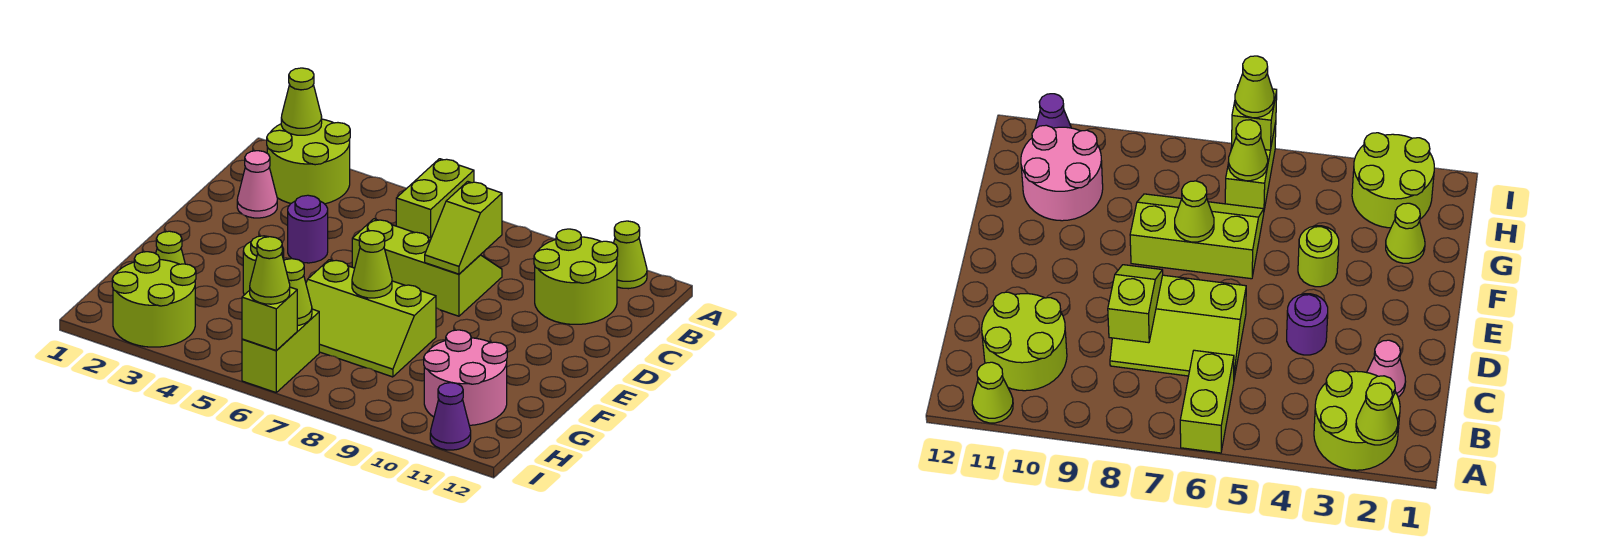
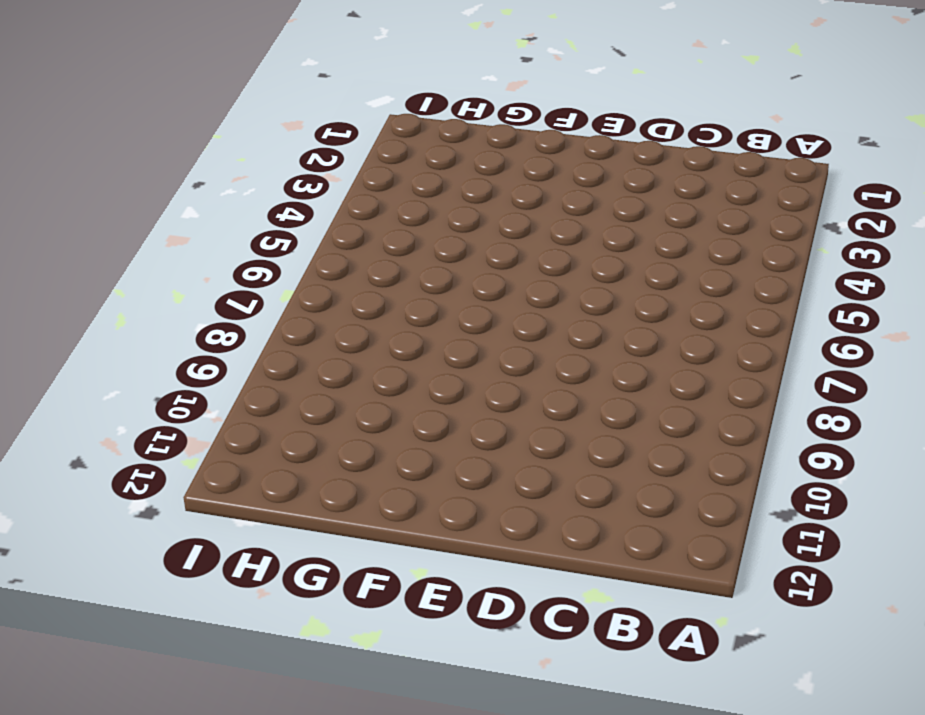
none -> lime 2x2 round brick [267,119,350,204]
none -> lime 1x2 brick [396,159,474,238]
none -> lime 1x1 cone [614,221,647,289]

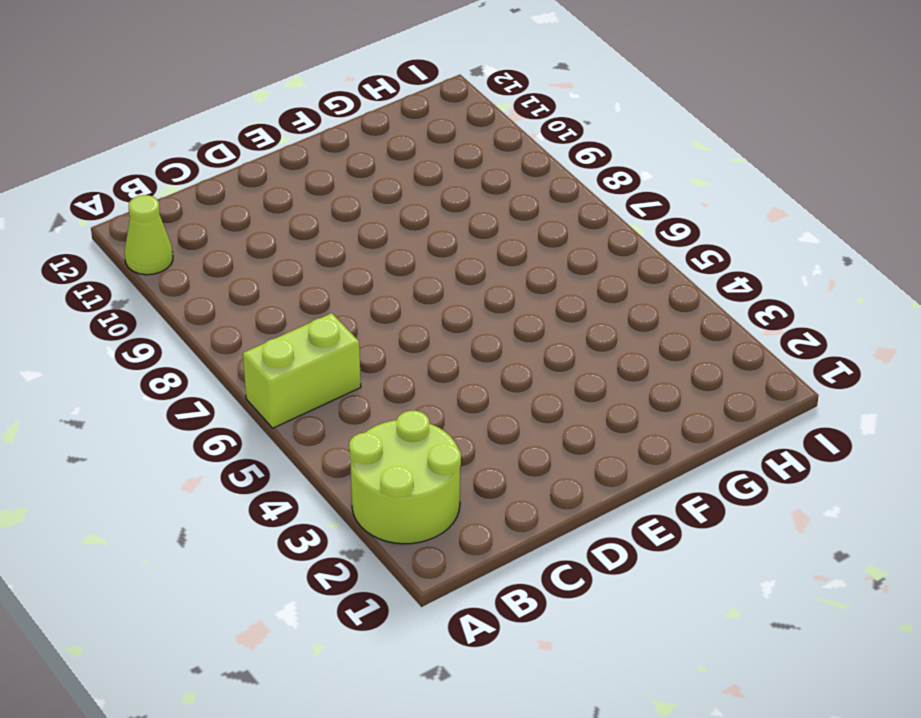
none -> lime 2x2 round brick [534,229,618,324]
none -> pink 1x1 cone [237,151,277,218]
none -> lime 2x3 slope [352,219,502,316]

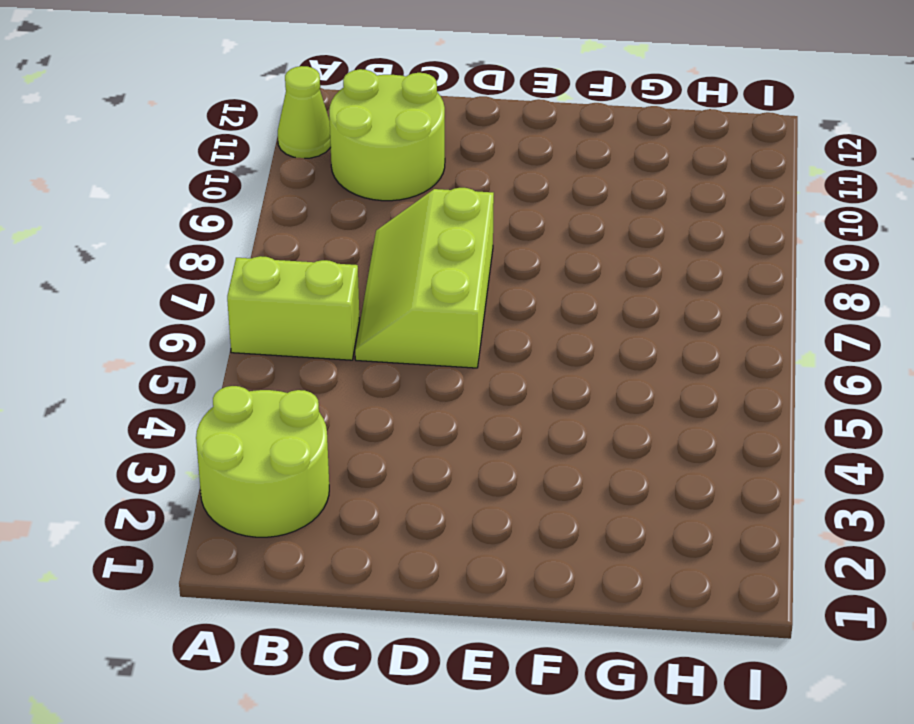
none -> pink 1x1 cone [237,151,277,218]
none -> purple 1x1 round brick [288,195,328,263]
none -> lime 1x1 round brick [243,236,284,295]

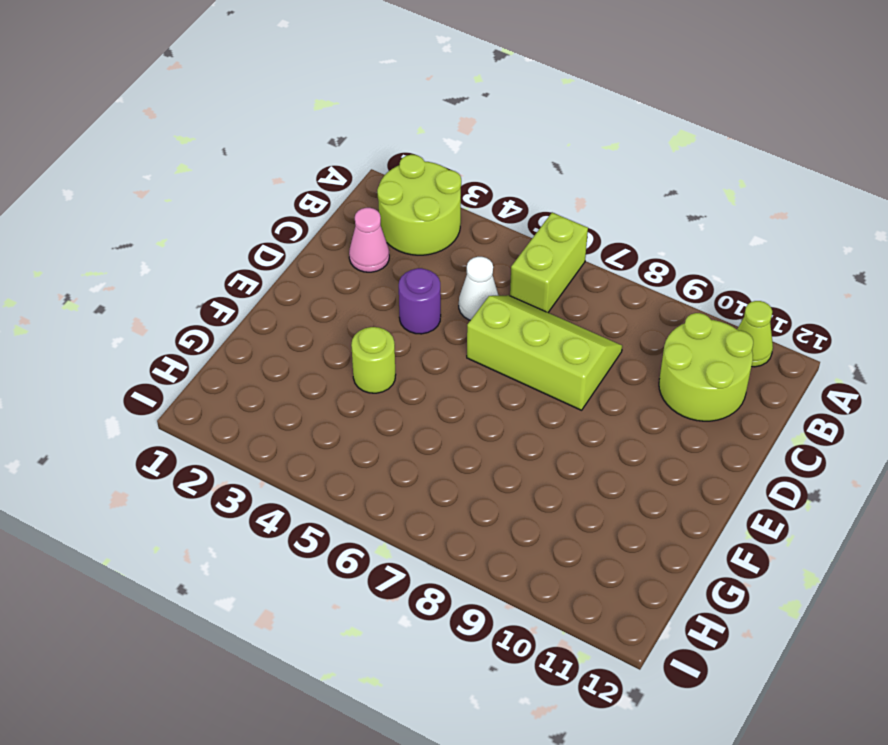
white 1x1 cone [459,257,499,320] -> none
none -> lime 2x3 slope [306,260,436,377]
none -> lime 1x1 cone [156,231,185,264]
none -> pink 2x2 round brick [424,330,507,425]

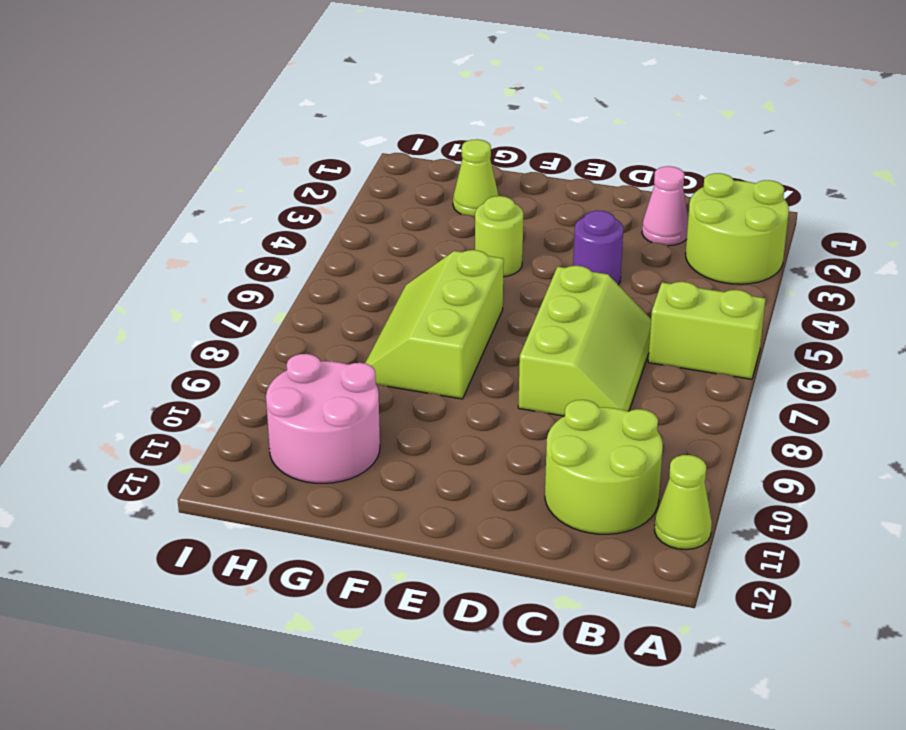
none -> lime 2x2 round brick [112,252,196,347]
none -> lime 1x2 brick [242,309,319,392]
none -> purple 1x1 cone [430,383,471,450]

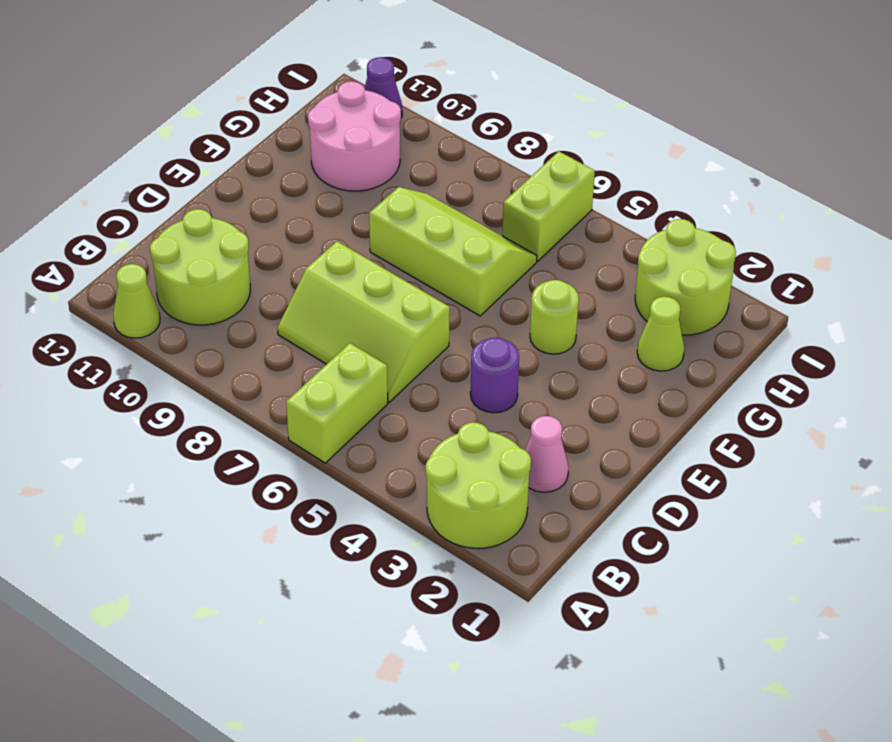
none -> lime 1x1 cone [281,68,322,135]
none -> lime 1x2 slope [425,182,502,274]
none -> lime 1x1 cone [352,231,392,298]

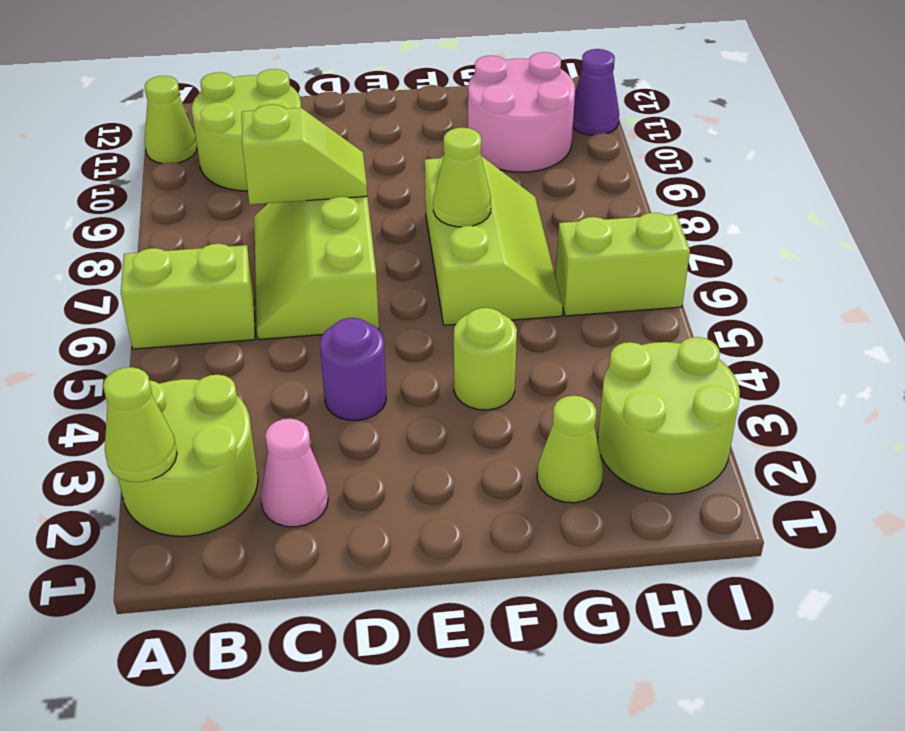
none -> lime 1x1 cone [284,259,312,326]
none -> lime 1x1 brick [242,287,297,351]
none -> lime 1x1 cone [250,237,290,304]

